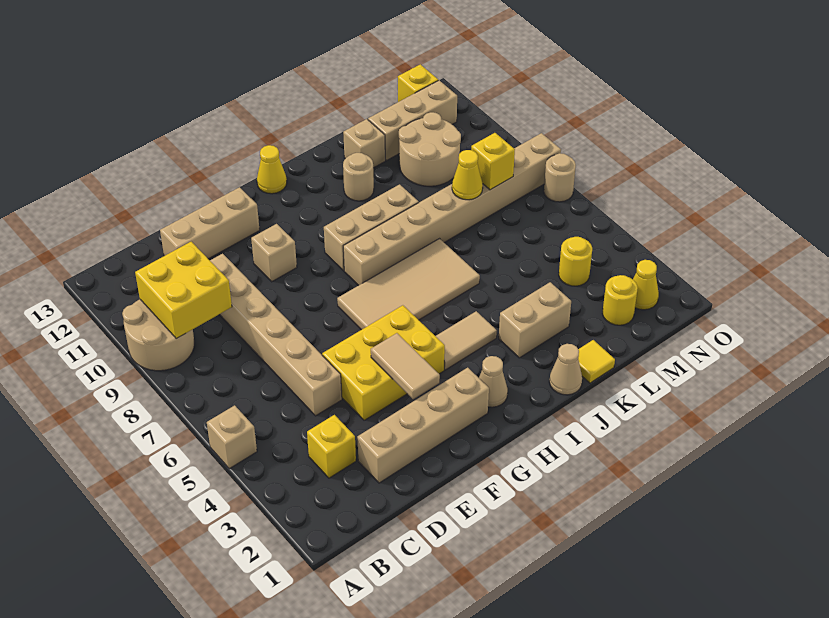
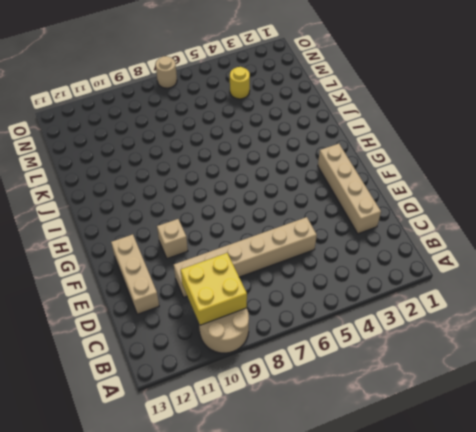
none -> tan 1x1 brick [207,405,257,469]
none -> yellow 1x1 brick [307,415,356,478]
none -> yellow 2x3 brick [322,305,445,420]
none -> tan 2x4 tile [337,239,480,330]

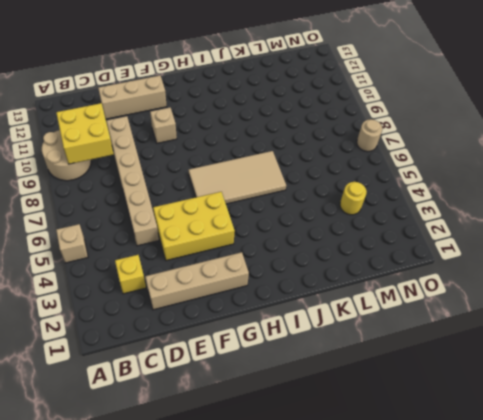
none -> tan 1x1 cone [479,356,508,407]
none -> tan 1x2 tile [436,311,497,370]
none -> tan 1x8 brick [343,133,561,286]
none -> tan 1x3 brick [324,184,419,271]

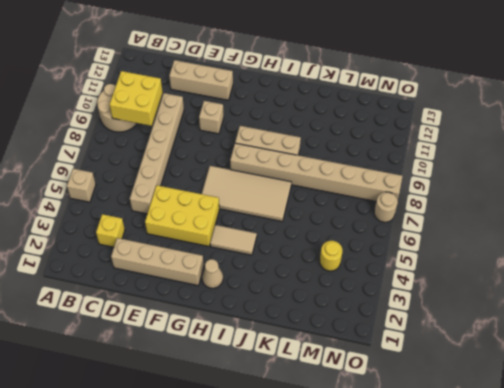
none -> yellow 1x1 cone [257,145,287,194]
none -> tan 1x1 cone [549,344,582,395]
none -> tan 1x2 brick [499,282,571,358]
none -> tan 1x1 round brick [343,153,374,201]

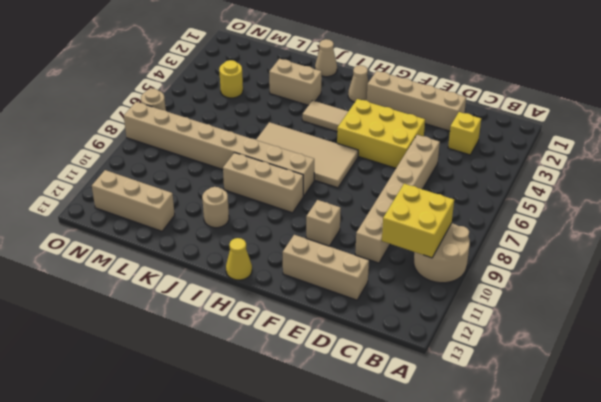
none -> tan 1x1 brick [207,405,257,469]
none -> yellow 1x1 tile [578,340,615,383]
none -> tan 1x1 brick [343,119,385,168]
none -> tan 2x2 round brick [399,112,461,186]

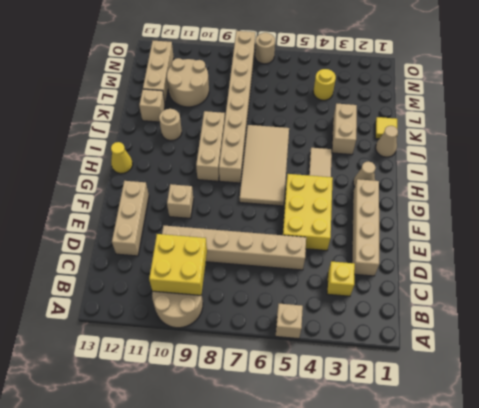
none -> yellow 1x1 round brick [602,275,638,325]
none -> yellow 1x1 cone [633,260,659,310]
none -> yellow 1x1 brick [398,64,438,102]
none -> tan 1x2 tile [371,333,440,399]

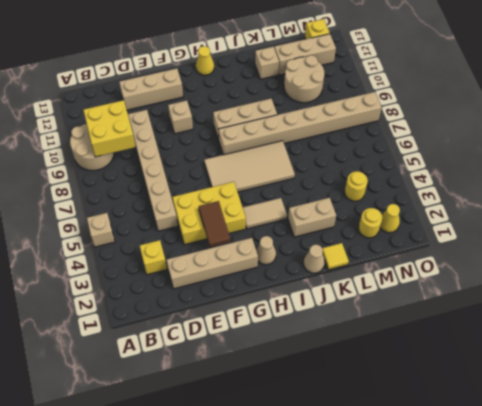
brown 1x2 tile [199,201,230,247] -> tan 1x2 tile [371,333,440,399]
none -> tan 1x1 round brick [343,153,374,201]
none -> tan 1x1 round brick [544,153,576,202]
none -> yellow 1x1 cone [452,150,483,200]
none -> yellow 1x1 brick [471,133,515,190]

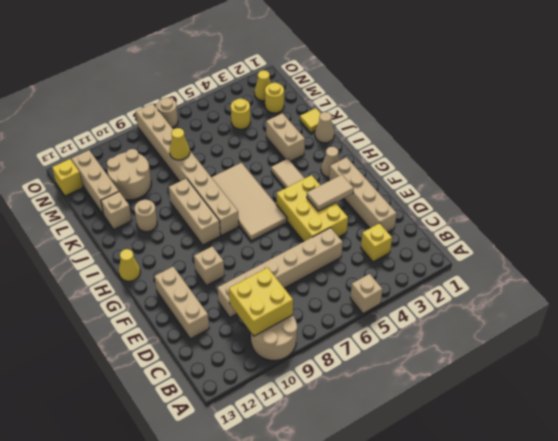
none -> yellow 1x1 brick [471,133,515,190]

